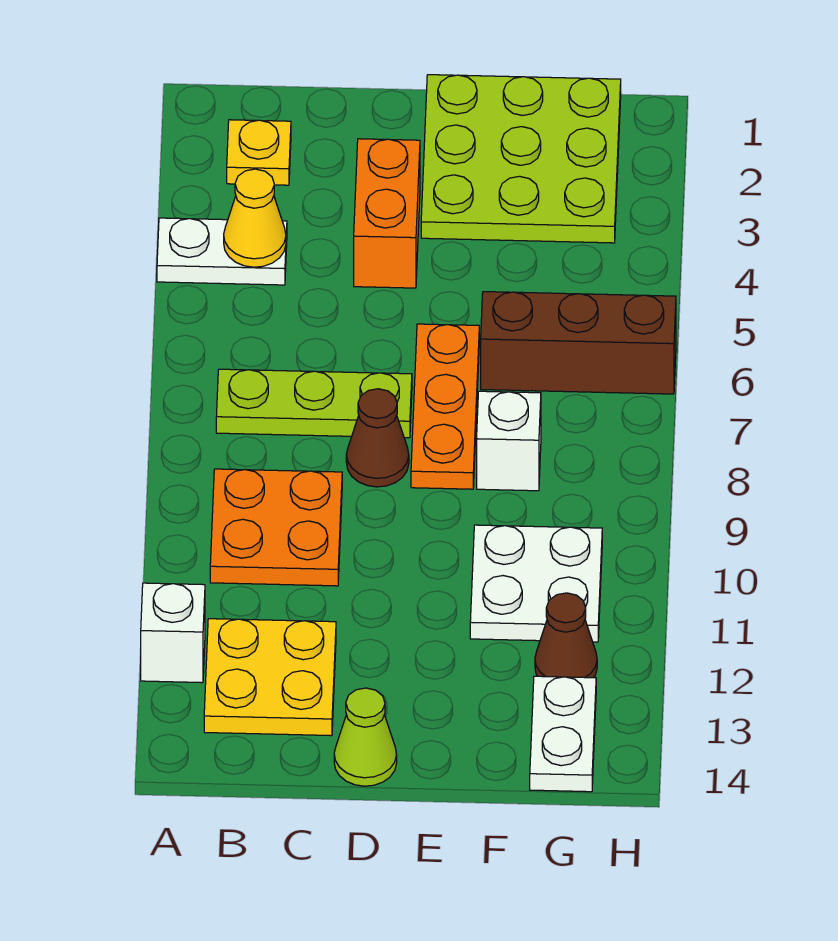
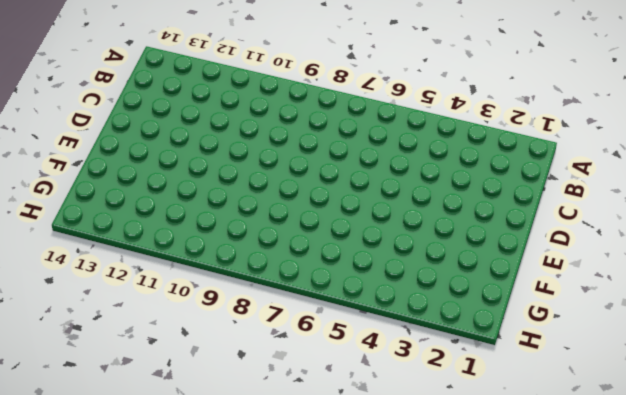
none -> white 1x2 plate [157,218,287,285]
none -> white 1x1 brick [141,583,205,683]
none -> yellow 1x1 plate [227,120,291,185]

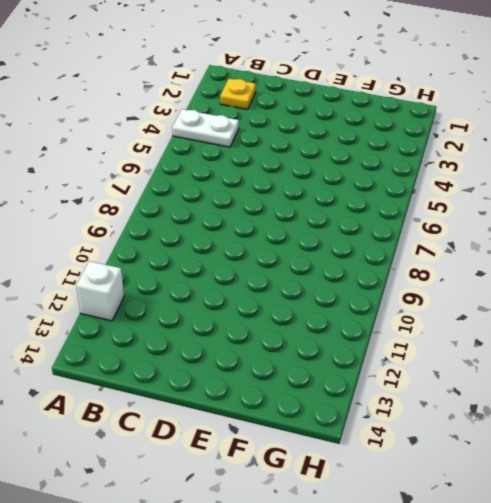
none -> lime 1x3 plate [216,369,412,438]
none -> orange 2x2 plate [210,469,342,586]
none -> yellow 2x2 plate [204,619,336,736]

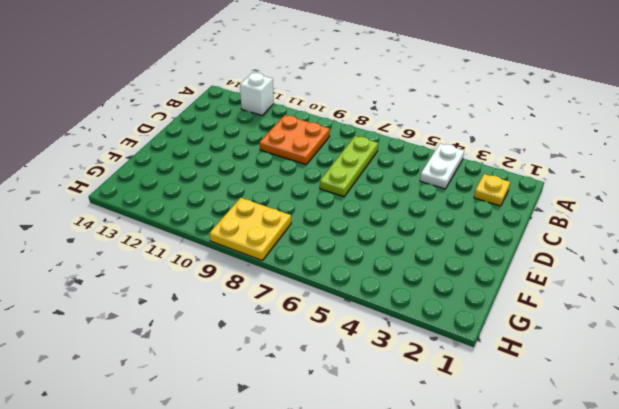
yellow 2x2 plate [210,198,291,260] -> yellow 2x2 plate moved to [204,619,336,736]
none -> orange 1x2 brick [354,139,420,288]
none -> brown 1x1 cone [346,389,409,487]
none -> lime 1x1 cone [334,688,397,786]

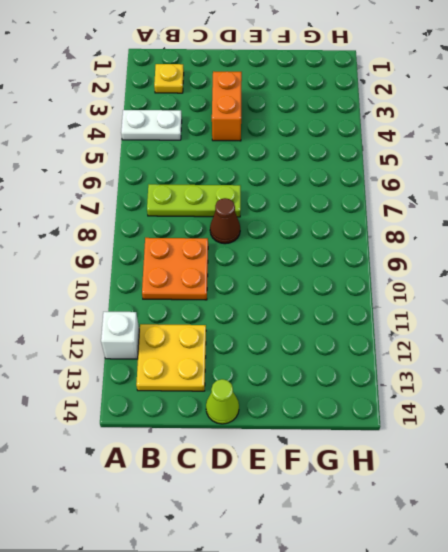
none -> lime 3x3 plate [421,75,621,243]
none -> orange 1x3 plate [411,324,479,489]
none -> brown 1x3 brick [481,292,676,394]

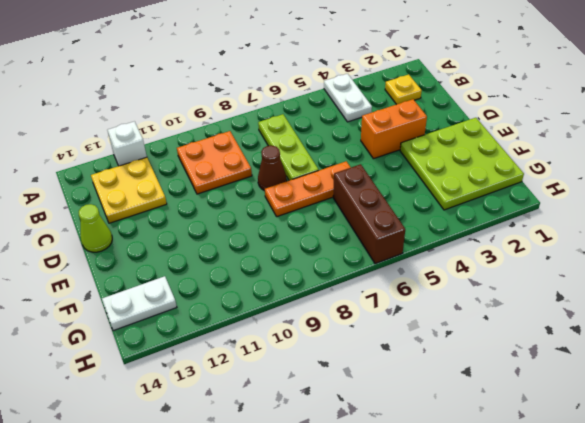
none -> white 1x1 brick [477,391,541,491]
none -> white 2x2 plate [470,525,602,642]
none -> brown 1x1 cone [535,593,597,678]

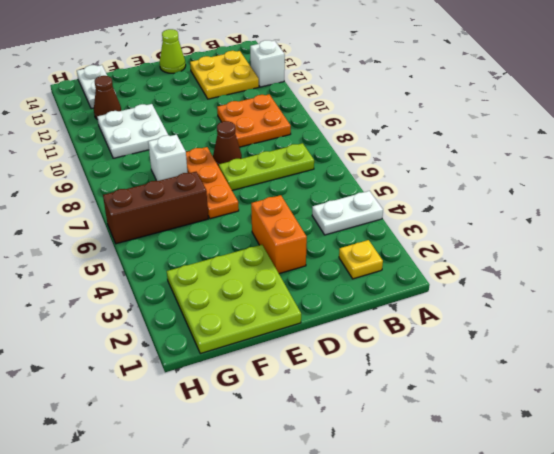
none -> yellow 1x1 cone [224,169,286,267]

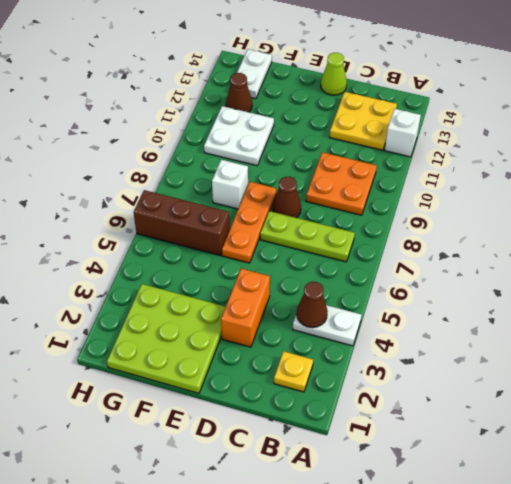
brown 1x1 cone [297,282,328,328] -> yellow 1x1 cone [224,169,286,267]

